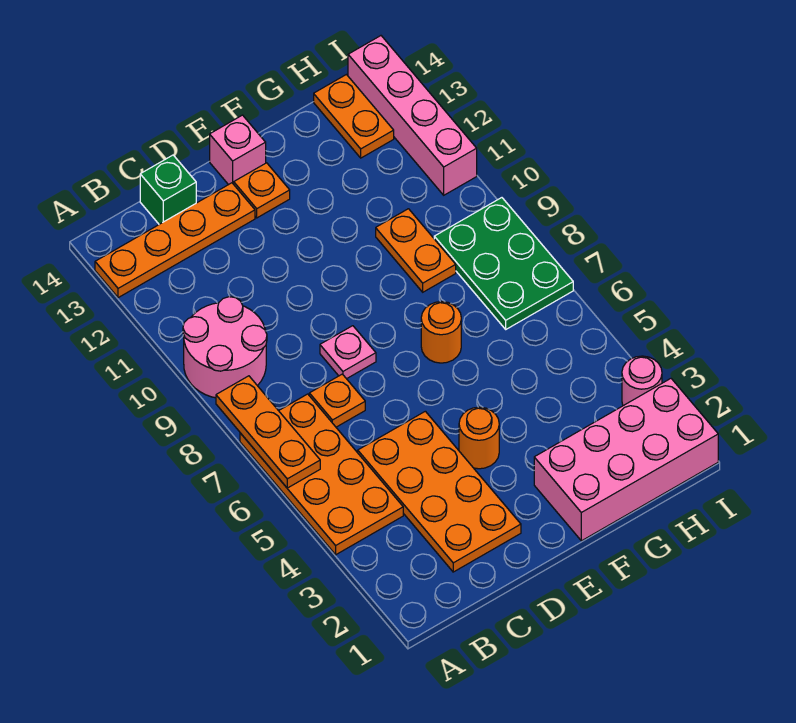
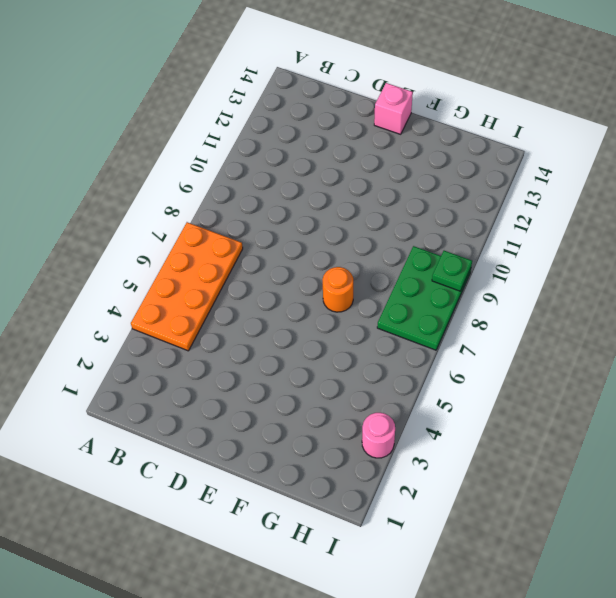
green 1x1 plate [432,251,472,291] -> none
none -> pink 2x2 round brick [183,297,267,398]
none -> orange 1x4 plate [95,183,255,298]
none -> orange 2x4 plate [358,411,521,572]

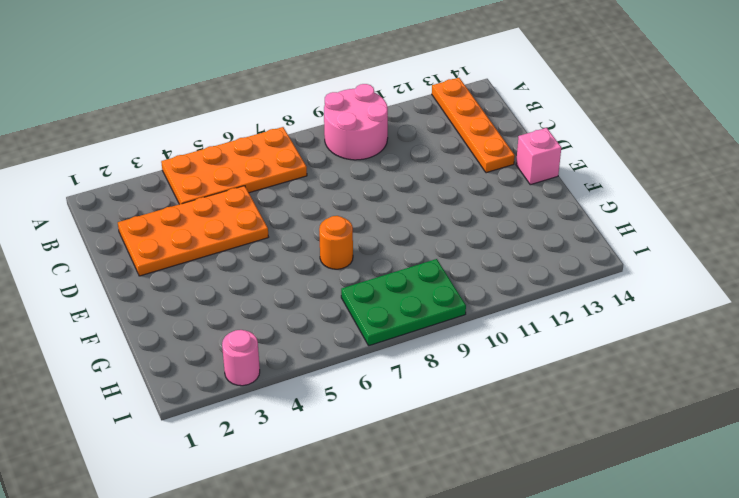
none -> orange 1x1 plate [309,374,365,427]
none -> green 1x1 brick [140,155,196,224]
none -> pink 1x1 plate [320,326,376,379]

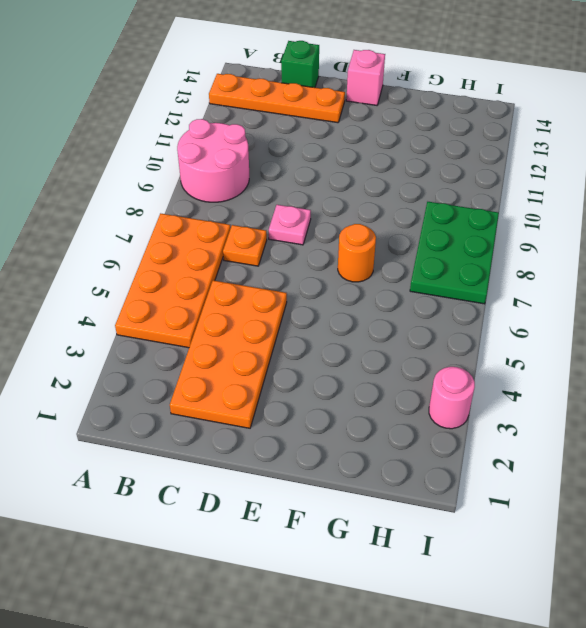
none -> orange 1x1 round brick [459,407,499,469]
none -> orange 1x1 plate [234,163,290,218]
none -> pink 2x4 brick [534,379,718,541]

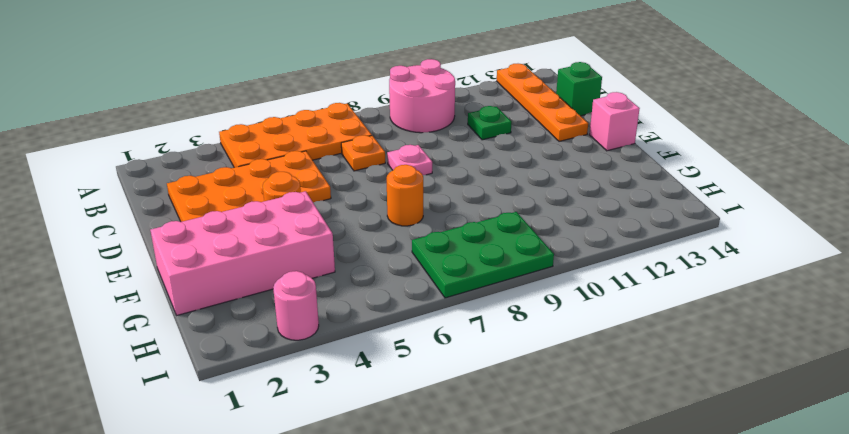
green 1x1 plate [468,106,511,140] -> none
pink 2x4 brick [150,191,335,315] -> pink 2x4 brick turned to [534,379,718,541]
none -> orange 1x1 plate [234,163,290,218]
none -> orange 1x2 plate [376,209,456,292]
none -> orange 1x2 plate [314,75,394,158]

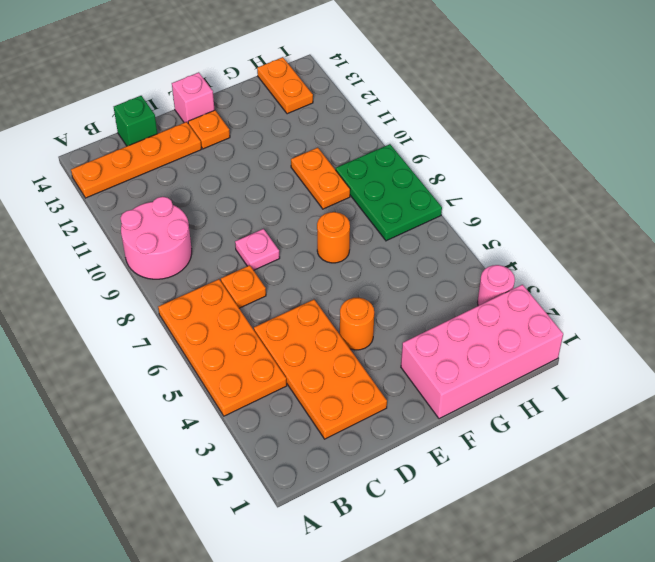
none -> pink 1x4 brick [348,36,477,195]
none -> orange 1x3 plate [216,376,320,488]

